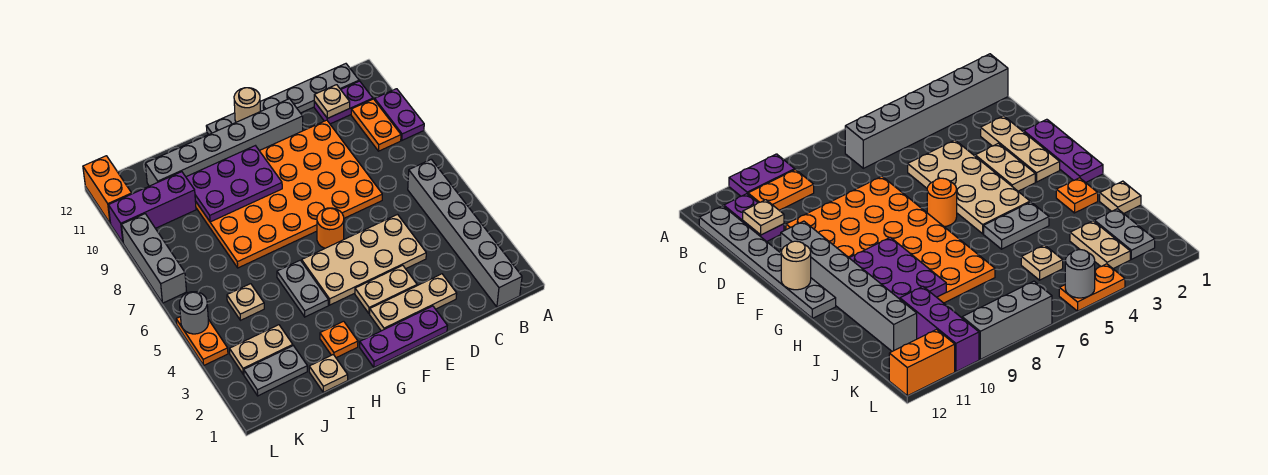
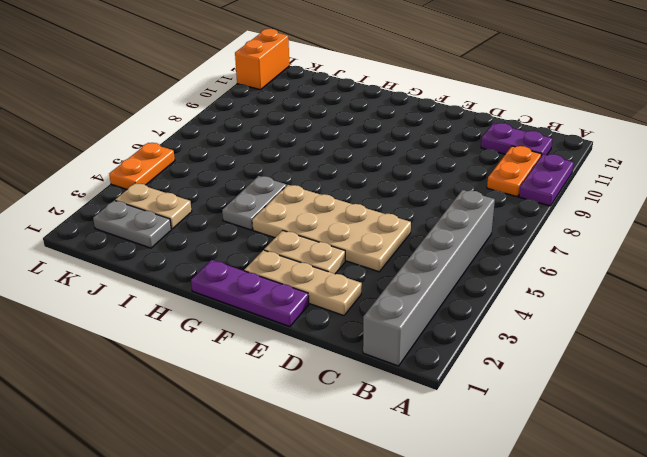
none -> grey 1x6 plate [206,64,359,134]
none -> orange 4x6 plate [195,120,382,268]
none -> grey 1x6 brick [145,99,303,186]

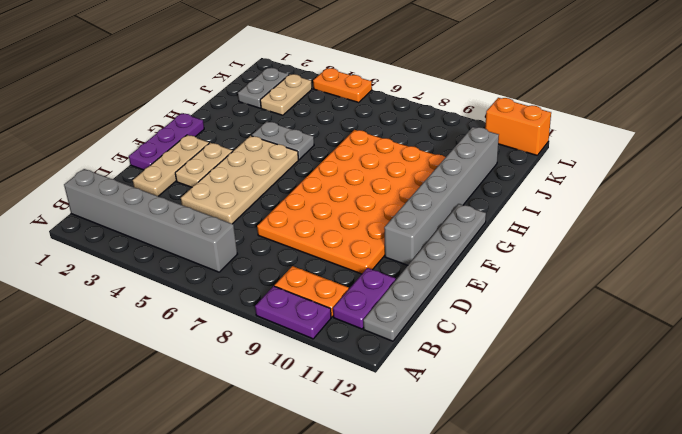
none -> orange 1x1 round brick [317,208,344,248]
none -> orange 1x1 plate [320,321,358,358]
none -> tan 1x1 plate [309,355,348,392]

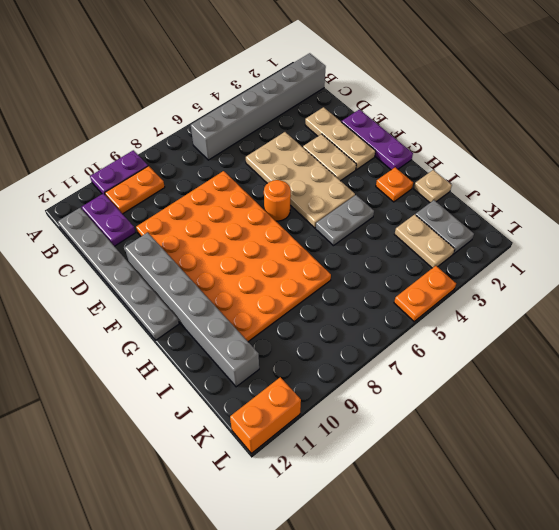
none -> tan 1x1 plate [227,284,264,320]
none -> purple 1x3 brick [108,172,196,243]
none -> grey 1x3 brick [121,214,187,303]

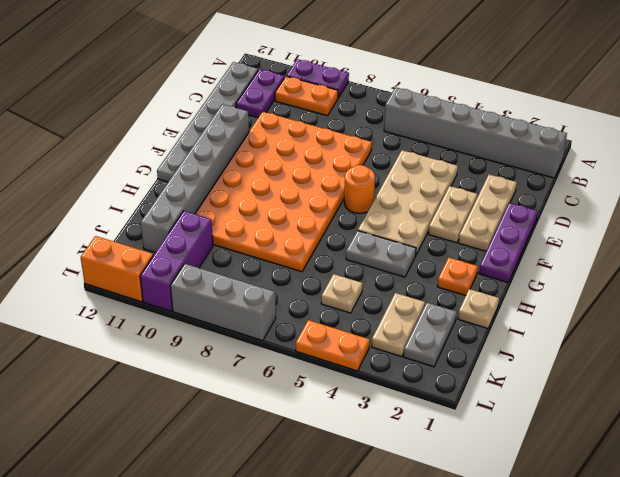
none -> tan 1x1 plate [314,85,350,118]
none -> tan 1x1 round brick [234,88,260,122]
none -> purple 2x3 plate [186,146,282,222]

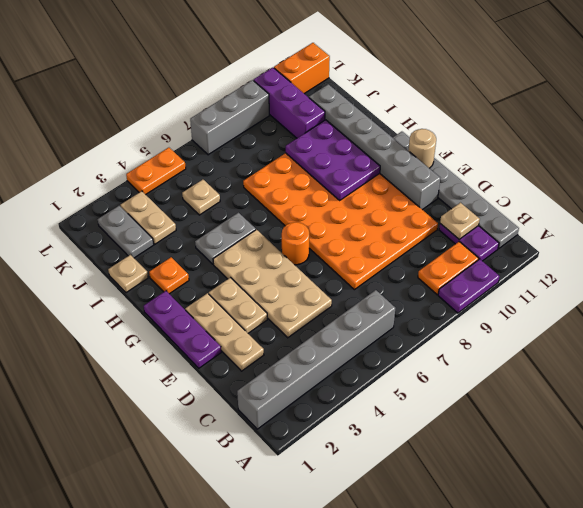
none -> grey 1x1 round brick [180,292,209,334]

